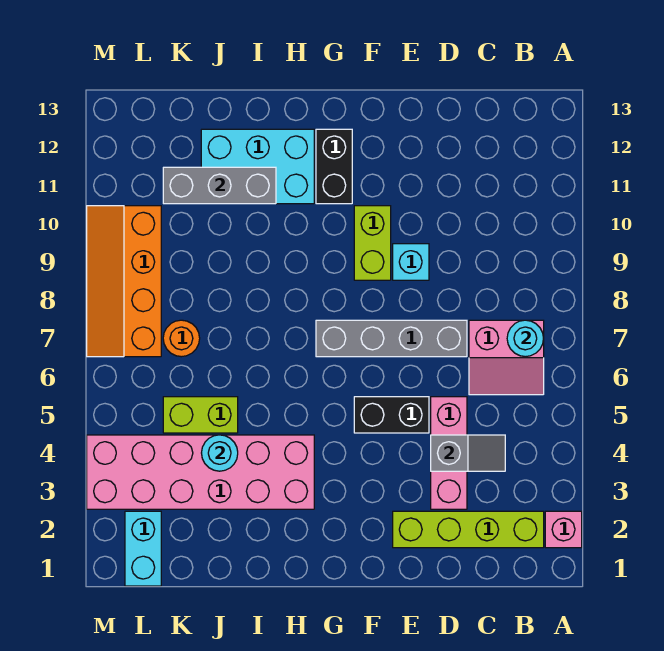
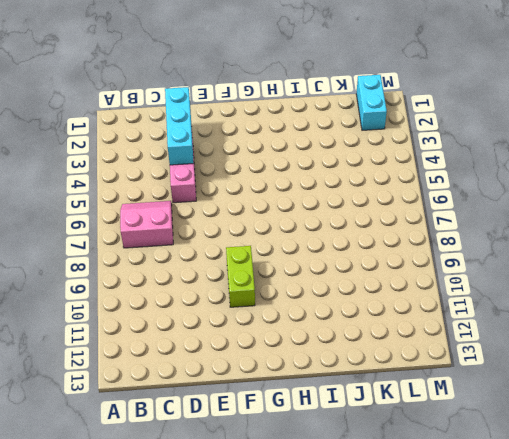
cyan 1x3 brick [165,87,194,165] -> grey 1x2 slope [431,435,505,471]
none -> pink 1x1 brick [545,511,582,548]
none -> lime 1x4 brick [393,511,544,548]
none -> grey 1x4 brick [316,320,467,357]

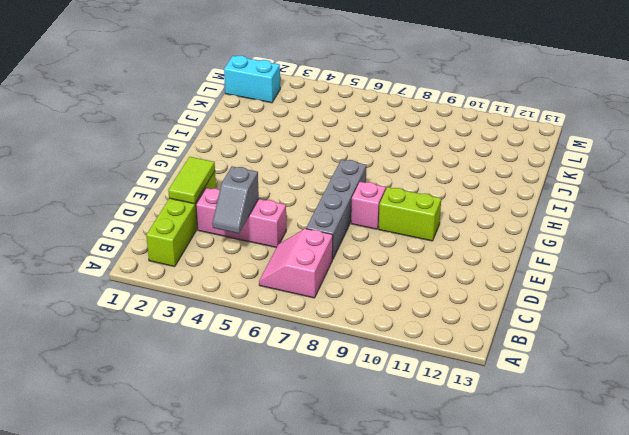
lime 1x2 tile [168,157,215,204] -> none
pink 1x1 brick [351,182,386,229] -> pink 1x1 brick moved to [545,511,582,548]
none -> black 1x2 brick [354,397,429,433]
none -> cyan 1x1 brick [393,244,429,280]
none -> black 1x2 brick [316,129,352,204]

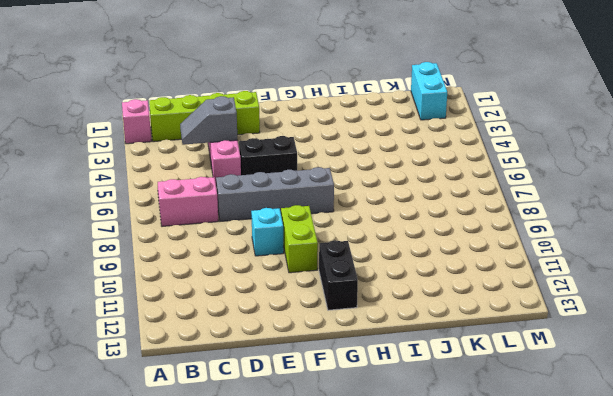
none -> pink 2x6 brick [87,435,314,509]
none -> cyan 2x3 brick [201,129,314,204]
none -> lime 1x2 brick [163,397,238,433]

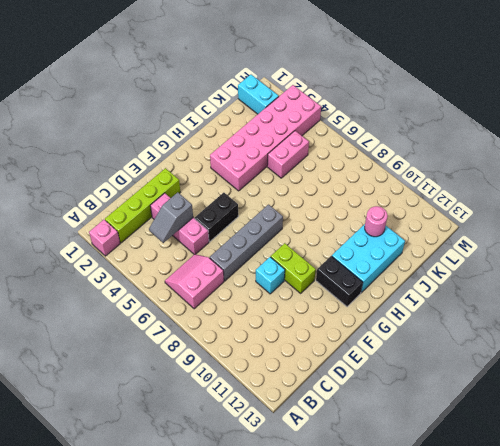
pink 1x2 brick [267,131,309,178] -> lime 1x2 brick [163,397,238,433]
pink 1x1 round brick [365,206,388,237] -> grey 1x3 brick [163,167,276,204]
none -> orange 1x1 round brick [163,320,200,357]
none -> orange 2x4 slope [87,206,161,357]
none -> cyan 1x1 round brick [507,320,544,357]

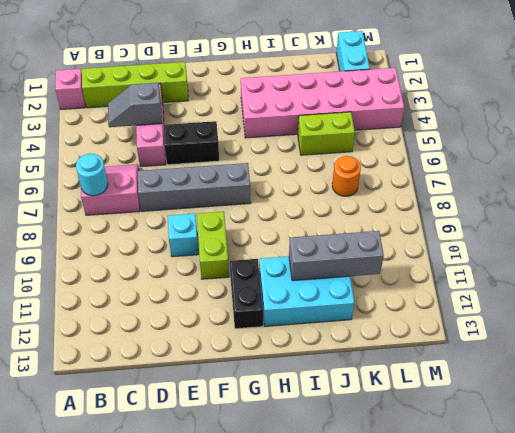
none -> orange 2x4 slope [87,206,161,357]
none -> cyan 1x1 round brick [202,435,238,471]

